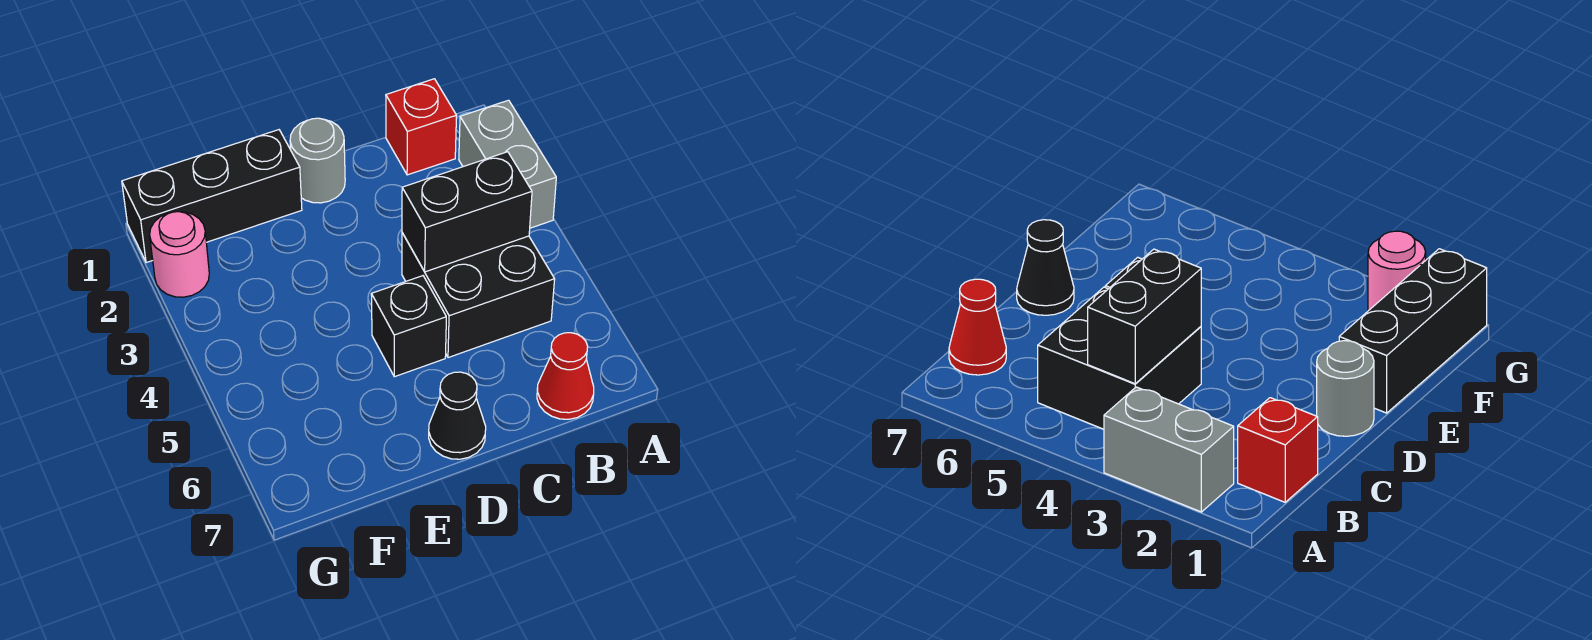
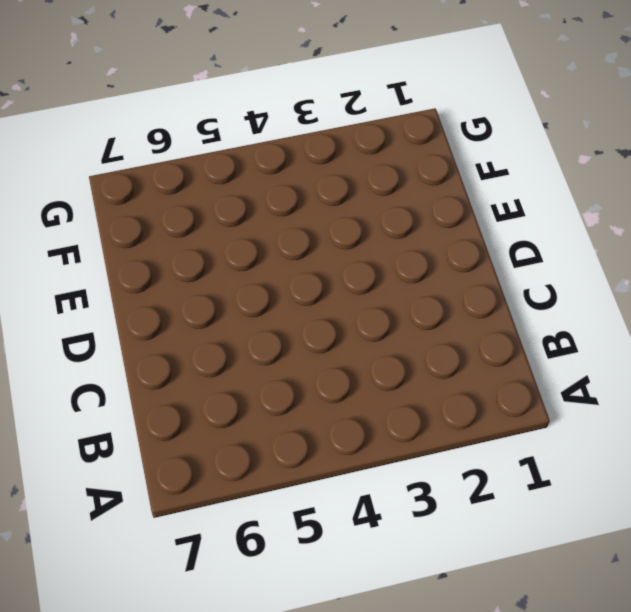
none -> grey 1x2 brick [459,100,556,228]
none -> red 1x1 brick [386,79,456,175]

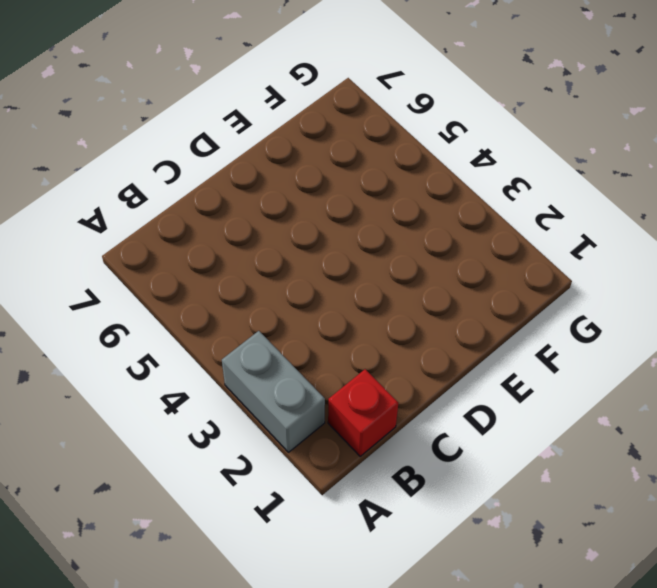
none -> black 2x2 brick [402,233,555,358]
none -> red 1x1 cone [537,333,594,419]

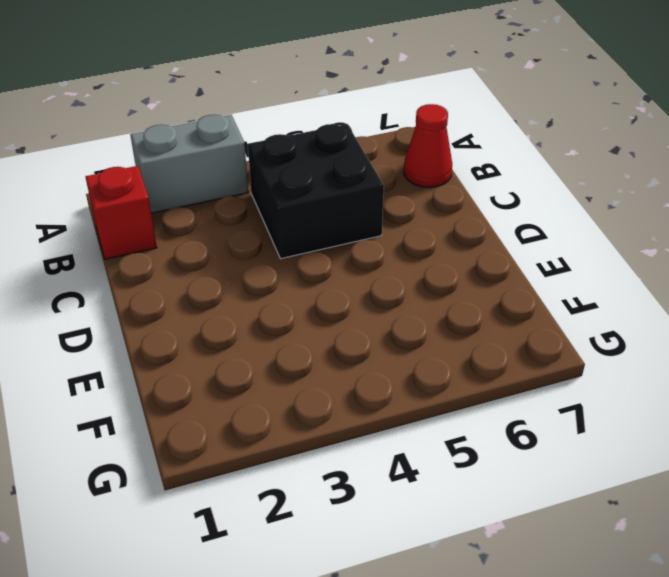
none -> grey 1x1 round brick [290,118,345,203]
none -> black 1x1 brick [371,276,446,377]

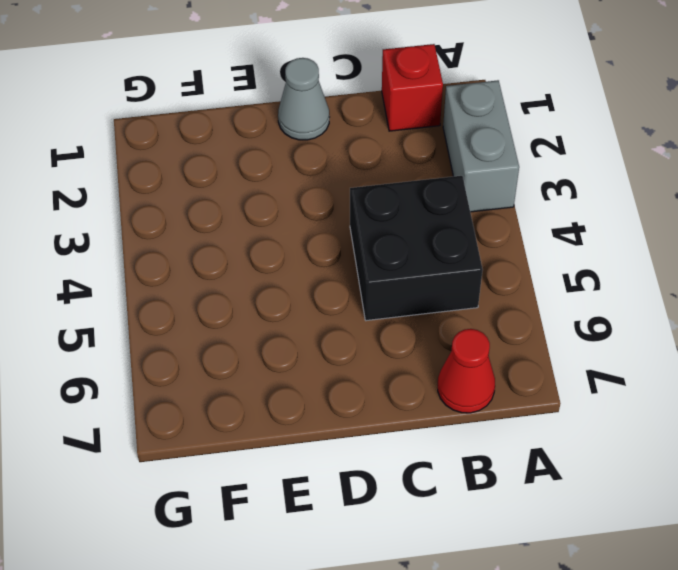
grey 1x1 cone [278,58,329,140] -> grey 1x1 round brick [290,118,345,203]
none -> black 1x1 brick [371,276,446,377]
none -> black 1x1 cone [429,372,486,459]

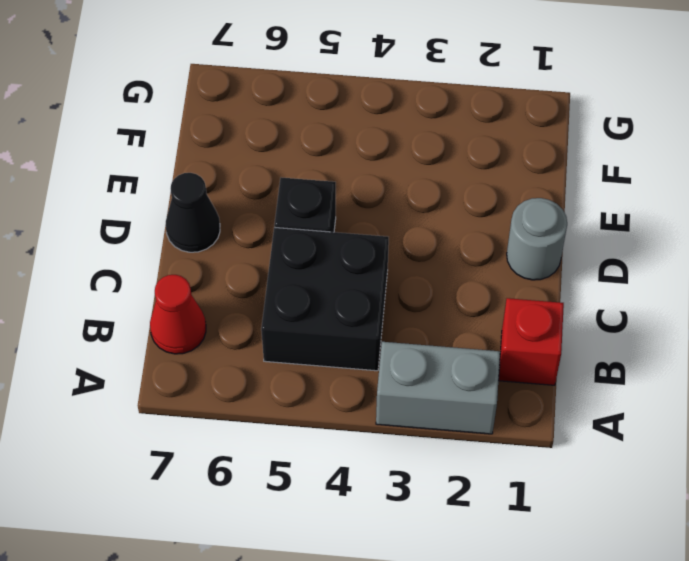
none -> black 1x3 brick [122,130,302,263]
none -> pink 1x1 round brick [150,212,209,297]

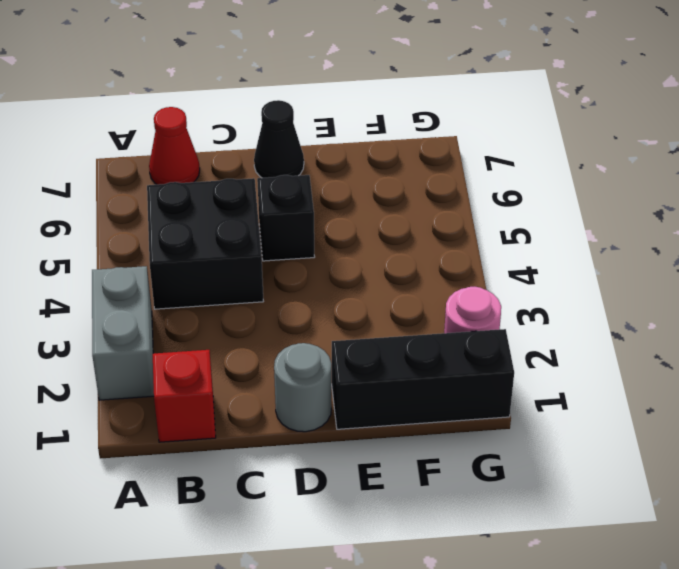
none -> black 1x2 brick [402,152,532,272]

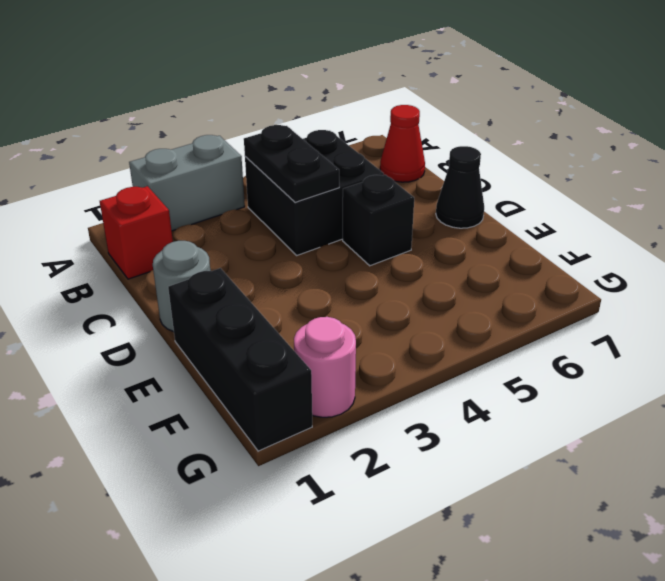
black 1x2 plate [244,125,339,202] -> black 1x2 brick [402,152,532,272]

